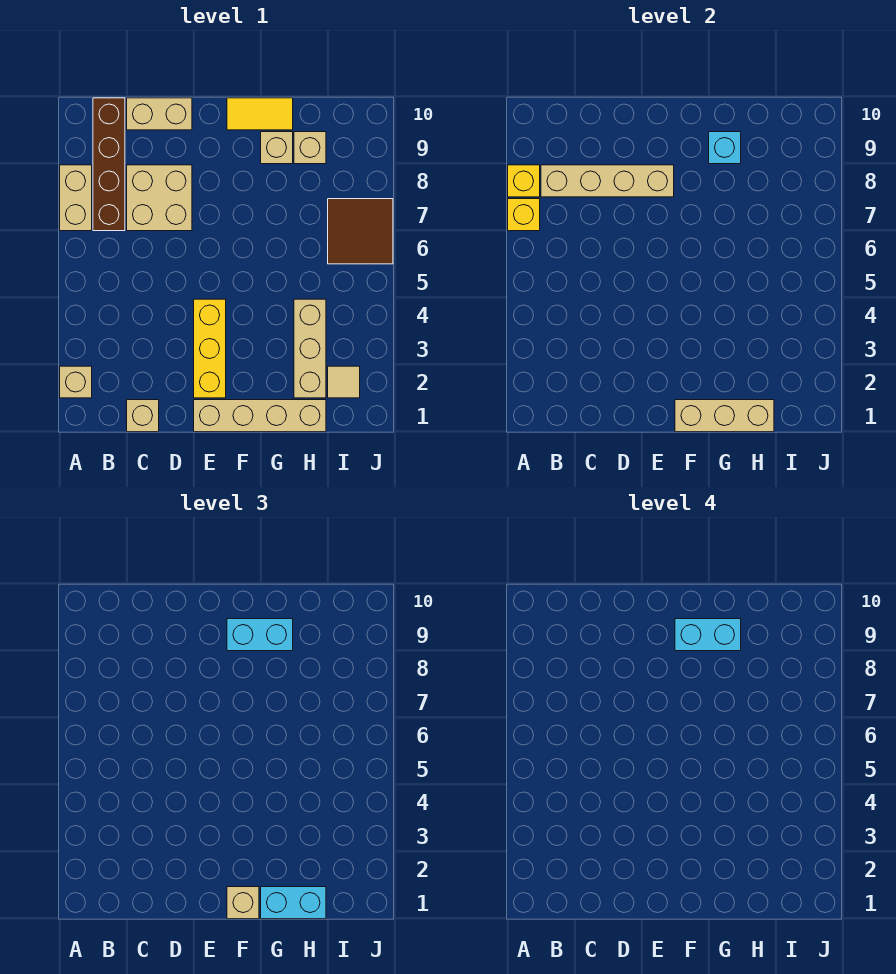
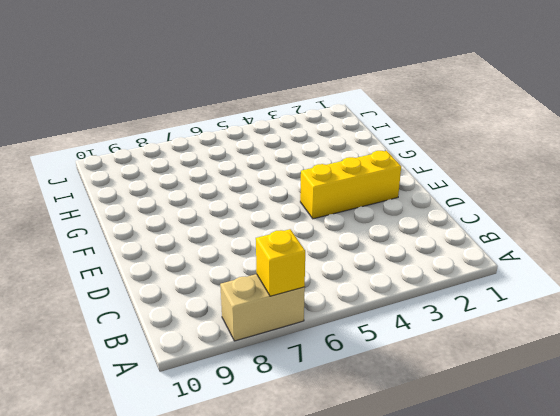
none -> tan 1x1 brick [60,366,92,398]
none -> brown 1x4 brick [93,98,125,231]
none -> tan 1x1 brick [127,400,159,432]

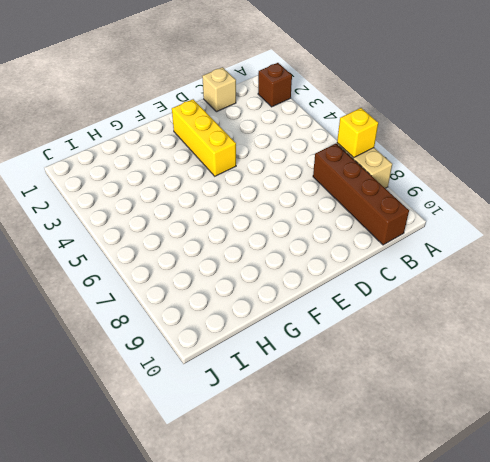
brown 1x1 brick [258,63,292,107] -> tan 1x1 brick [60,366,92,398]
none -> tan 2x2 brick [127,165,192,231]
none -> tan 1x2 brick [127,98,192,130]
none -> tan 1x4 brick [194,400,326,432]

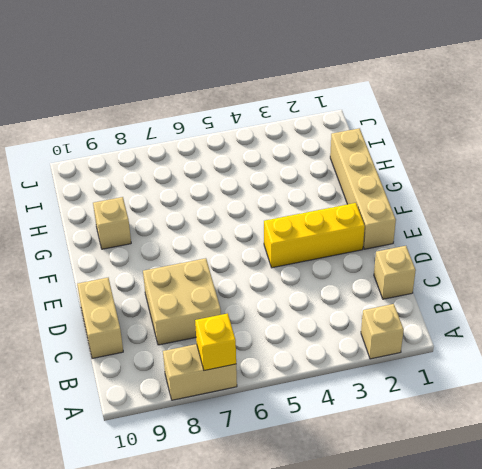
none -> brown 1x4 brick [93,98,125,231]
none -> yellow 1x2 tile [227,98,293,130]
none -> tan 1x3 brick [294,299,326,398]

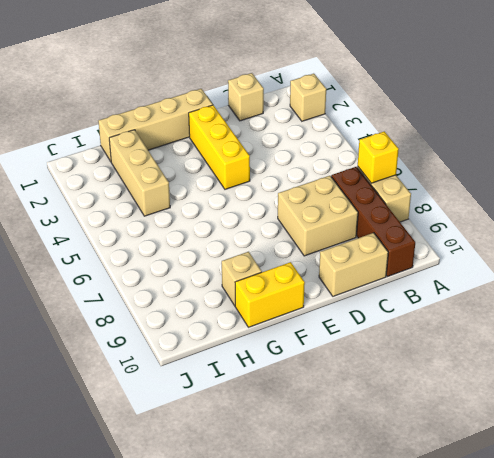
yellow 1x2 brick [235,262,305,327] -> yellow 1x2 tile [227,98,293,130]
none -> tan 1x1 brick [294,132,326,164]
none -> tan 1x1 tile [328,366,360,398]
none -> brown 2x2 tile [328,199,393,264]

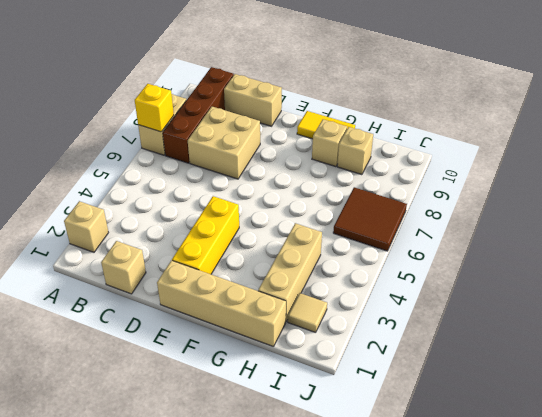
none -> yellow 1x1 brick [508,165,540,197]
none -> tan 1x4 brick [541,165,674,197]
none -> tan 1x3 brick [675,400,774,432]

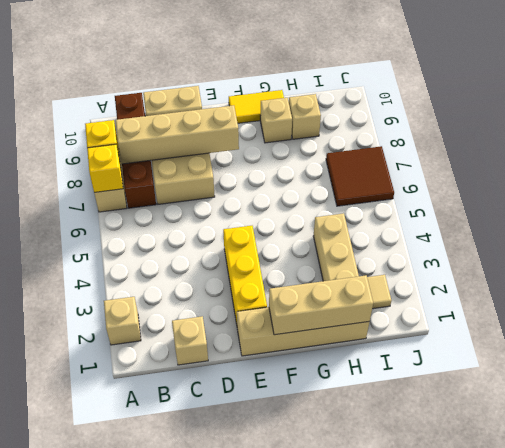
none -> cyan 1x1 brick [709,132,741,164]
none -> tan 1x1 brick [227,887,259,919]
none -> cyan 1x2 brick [227,619,293,651]

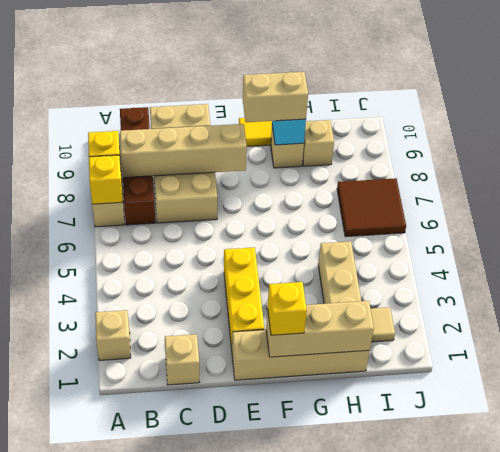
yellow 1x1 brick [268,282,307,335] -> tan 1x1 brick [227,887,259,919]
tan 1x2 brick [243,72,308,122] -> cyan 1x2 brick [227,619,293,651]
none -> cyan 1x2 brick [261,887,326,919]
none -> cyan 1x2 brick [675,619,741,651]

